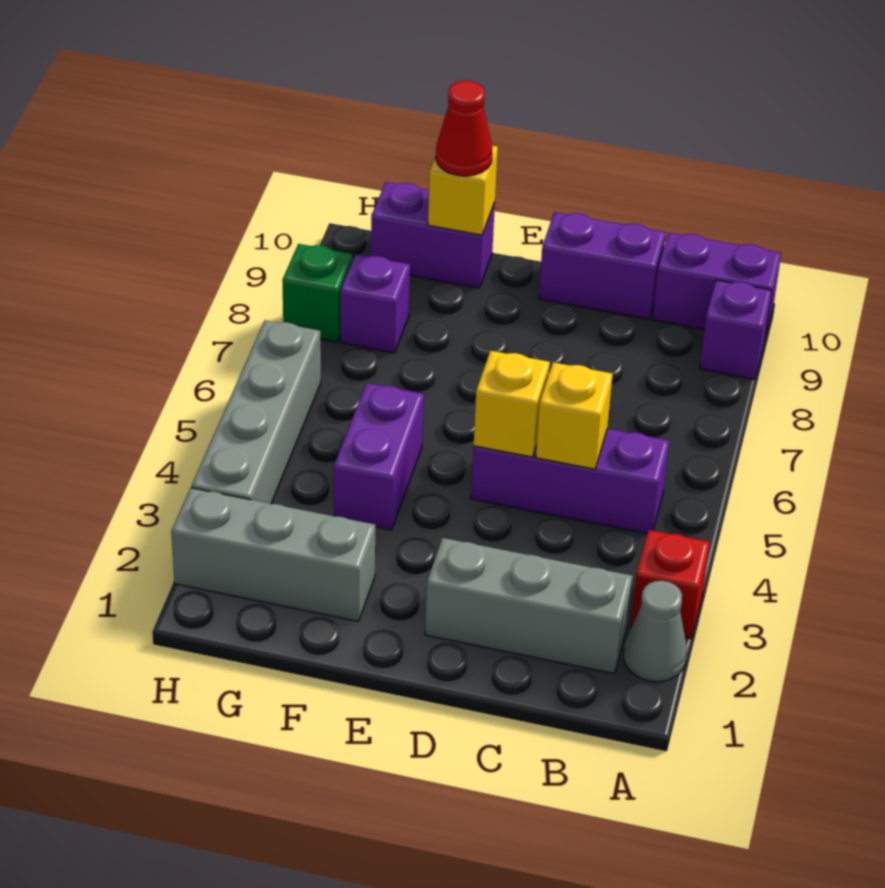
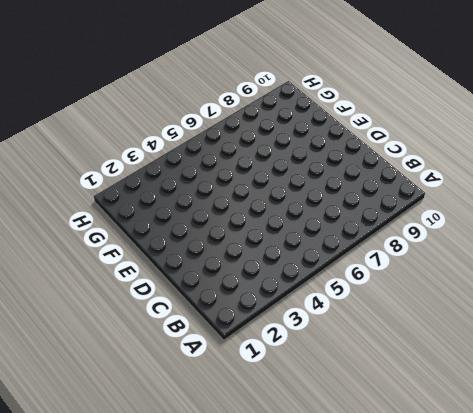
none -> grey 1x1 cone [624,581,687,682]
none -> red 1x1 brick [631,530,710,639]
none -> purple 1x1 brick [700,280,772,379]

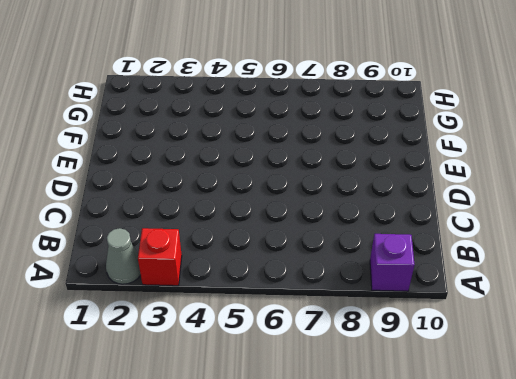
none -> purple 1x2 brick [652,232,781,338]
none -> grey 1x3 brick [425,538,633,674]
none -> purple 1x3 brick [471,429,669,534]

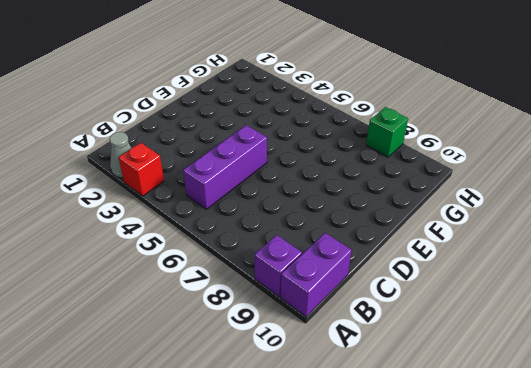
none -> grey 1x3 brick [425,538,633,674]
none -> purple 1x2 brick [539,212,666,319]
none -> grey 1x3 brick [171,488,375,621]

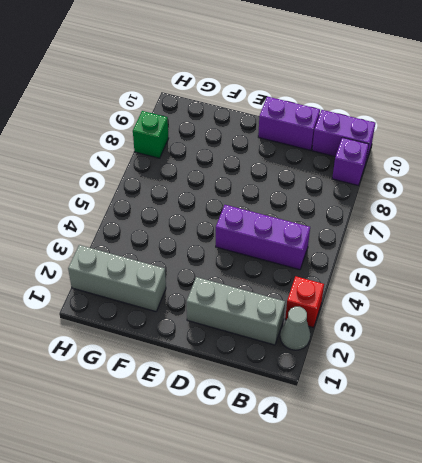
none -> purple 1x2 brick [334,383,424,530]
none -> purple 1x2 brick [371,182,495,288]
none -> purple 1x1 brick [340,254,410,353]

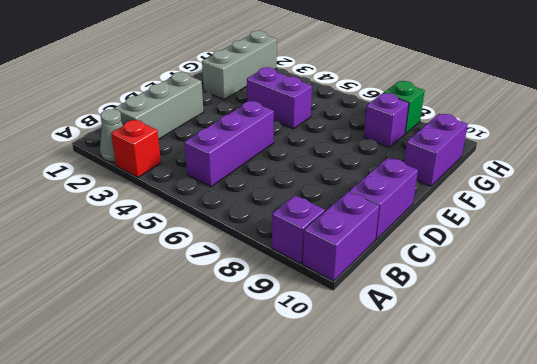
none -> grey 1x4 brick [191,320,321,504]
none -> yellow 1x1 brick [536,362,612,469]
none -> yellow 1x1 brick [474,351,550,457]

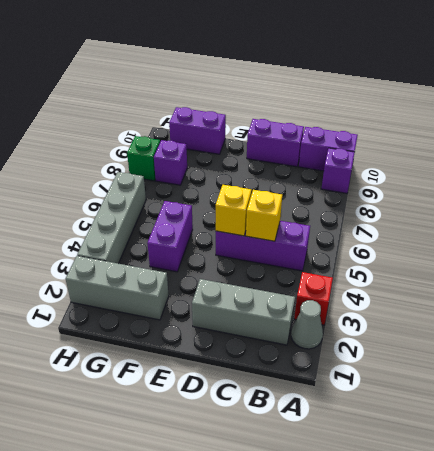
none -> yellow 1x1 brick [428,146,498,235]
none -> red 1x1 cone [436,81,492,176]

